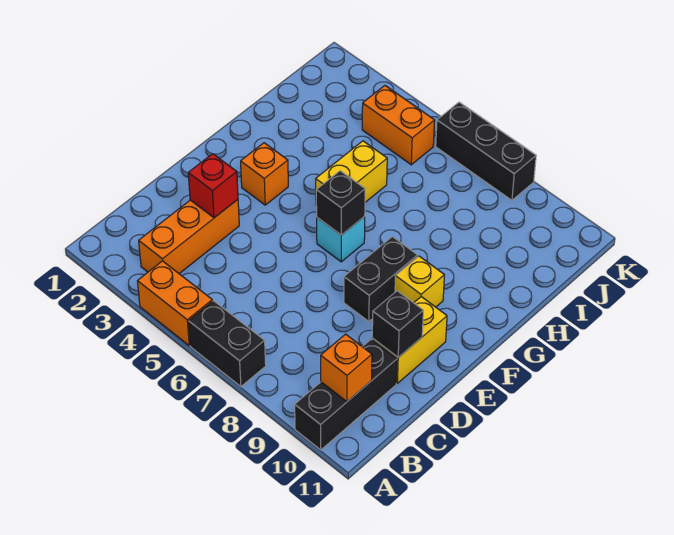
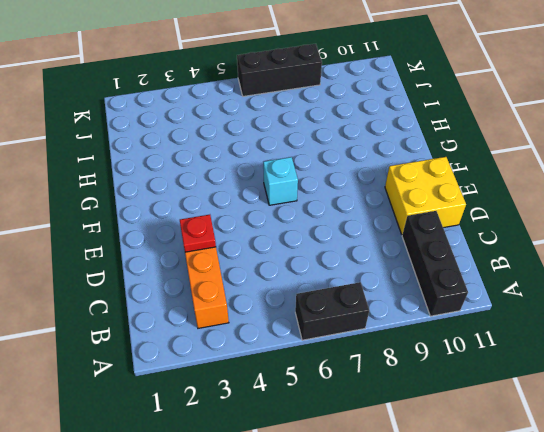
red 1x1 plate [180,215,216,252] -> red 1x1 brick [188,154,238,218]
yellow 2x2 brick [385,157,466,234] -> yellow 1x2 brick [372,297,447,383]
none -> orange 1x2 brick [138,261,212,345]
none -> black 1x2 brick [344,237,418,322]
none -> orange 1x1 brick [241,143,288,205]

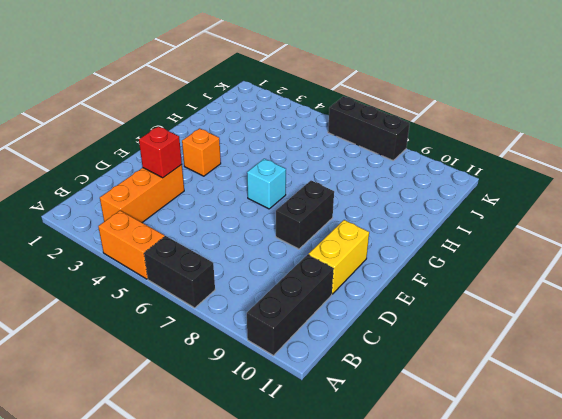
none -> yellow 1x1 brick [395,256,444,307]
none -> yellow 1x2 brick [316,141,387,202]
none -> orange 1x2 brick [362,86,435,165]

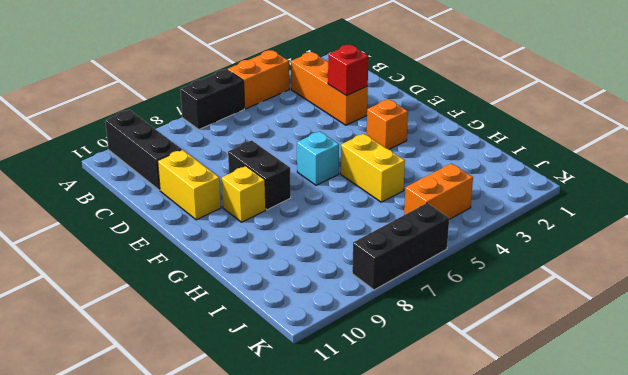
none -> orange 1x1 brick [321,334,372,402]
none -> black 1x1 brick [372,291,423,357]
none -> black 1x1 brick [316,171,365,235]

